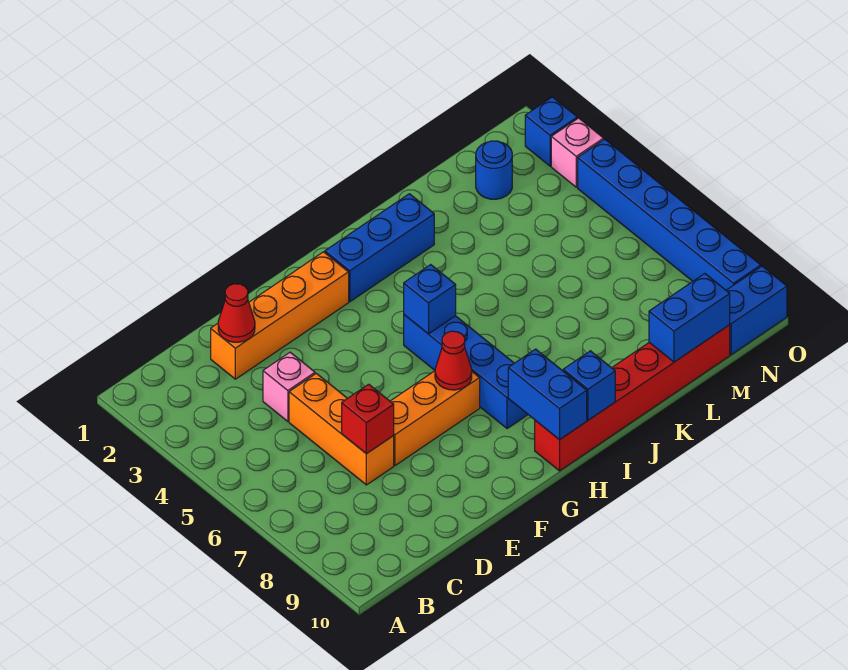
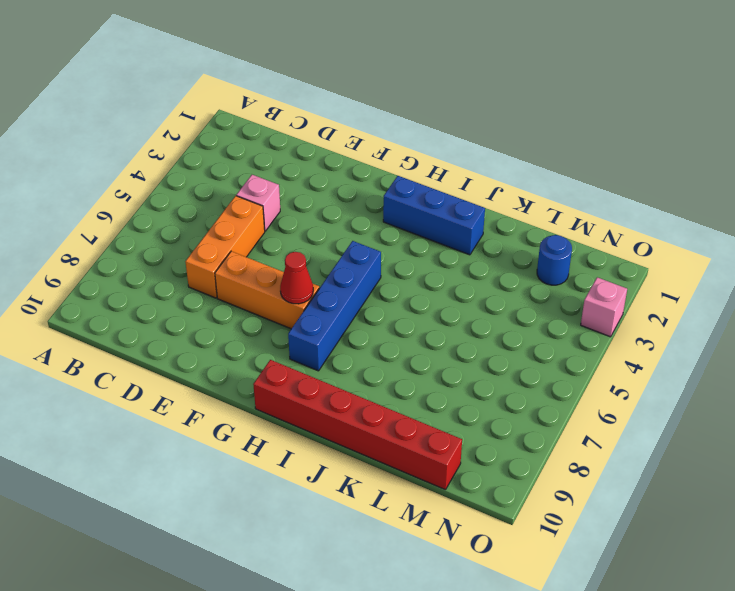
none -> orange 1x4 brick [211,252,349,379]
none -> blue 1x2 brick [726,266,787,355]
none -> blue 1x1 brick [525,97,577,166]

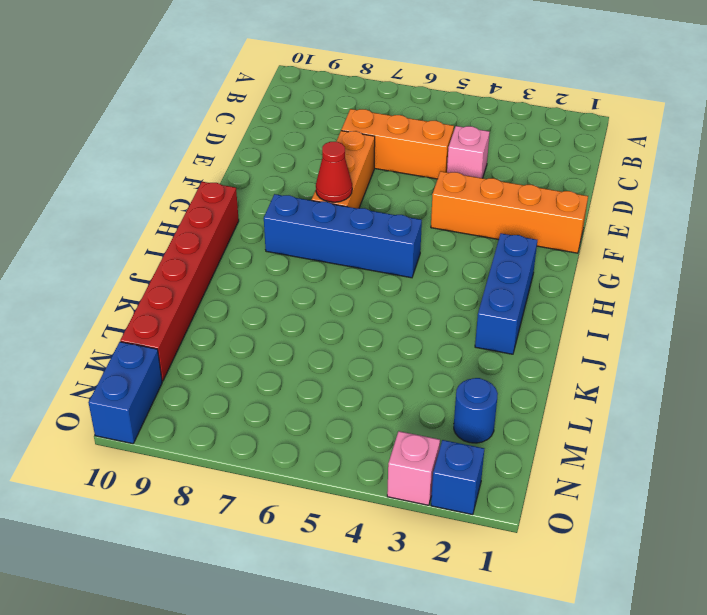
orange 1x4 brick [431,171,588,253] -> orange 1x4 brick turned to [211,252,349,379]
none -> blue 1x6 brick [578,139,761,290]
none -> red 1x1 cone [218,284,255,342]
none -> red 1x1 brick [342,384,394,454]

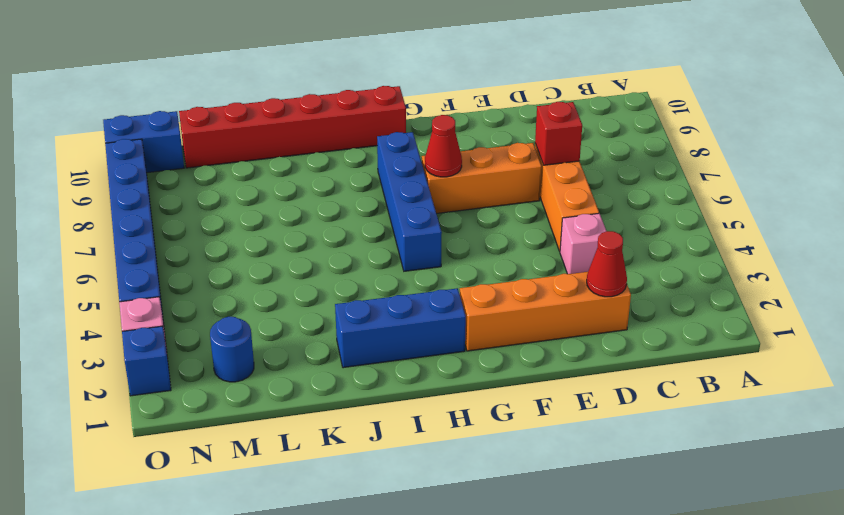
none -> blue 1x1 brick [404,265,456,334]
none -> blue 1x2 brick [508,349,587,440]
none -> blue 1x1 brick [563,351,615,420]

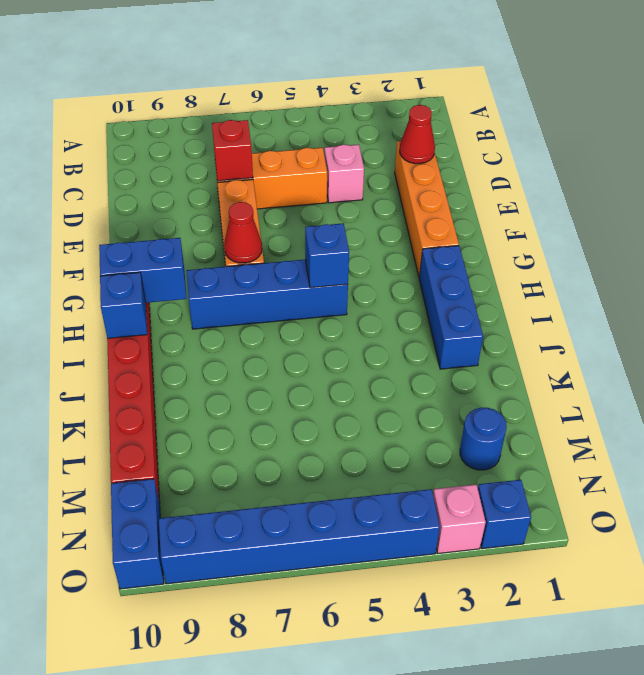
none -> blue 1x2 brick [649,274,730,362]

